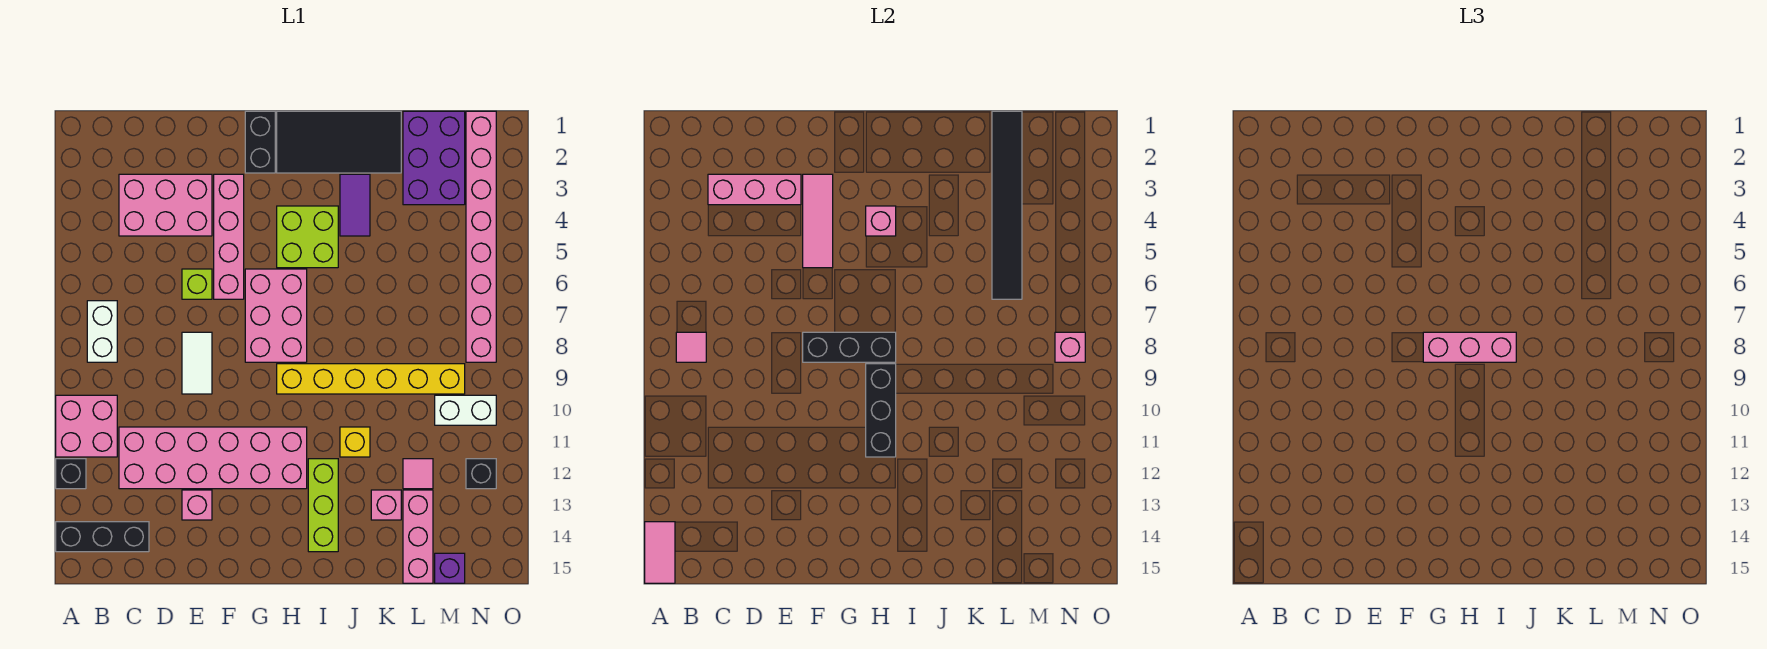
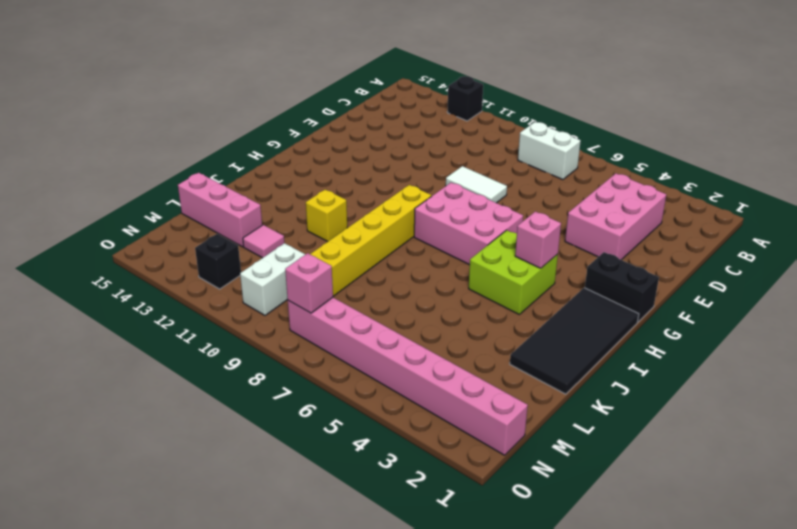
none -> pink 2x2 brick [56,395,117,457]
none -> black 1x3 brick [56,522,149,552]
none -> pink 2x6 brick [119,427,307,489]
none -> lime 1x1 brick [182,269,212,299]

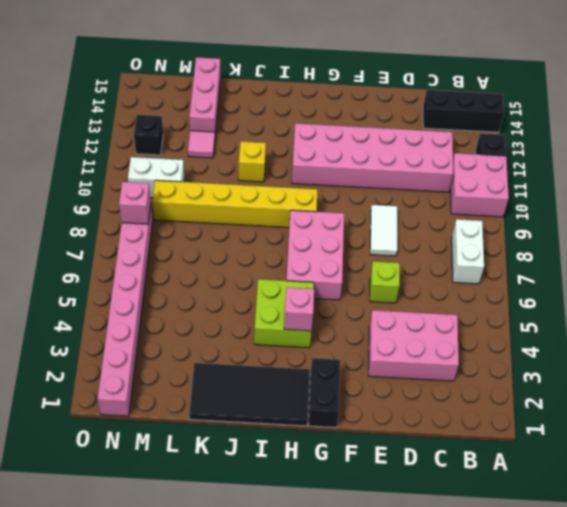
none -> pink 1x1 brick [182,490,212,520]
none -> pink 1x4 brick [214,174,244,299]
none -> lime 1x3 brick [308,459,338,552]
none -> purple 1x2 tile [340,174,370,236]

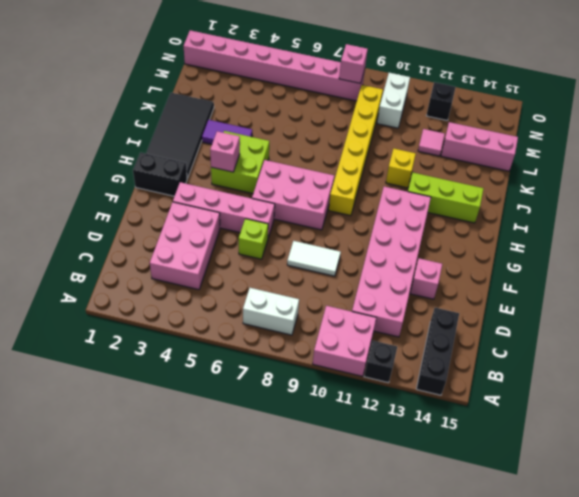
none -> pink 1x1 brick [371,490,401,520]
none -> purple 2x3 brick [403,111,465,205]
none -> purple 1x1 brick [435,553,465,583]
none -> pink 1x2 tile [645,522,675,583]

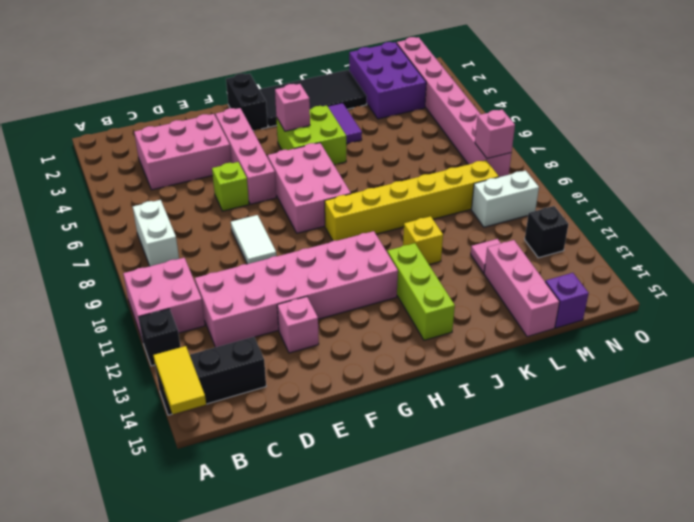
yellow 1x2 tile [153,346,206,414] -> pink 1x2 tile [645,522,675,583]
none -> pink 1x1 brick [371,490,401,520]
none -> pink 1x1 tile [676,332,706,362]
none -> pink 1x3 brick [708,174,801,205]
none -> pink 1x3 tile [803,174,833,268]

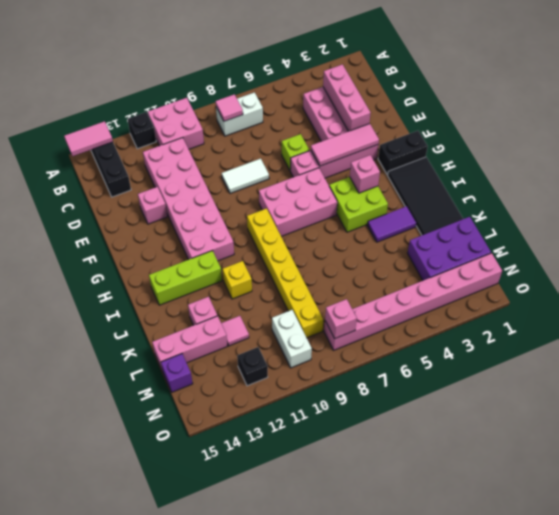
none -> black 1x3 brick [803,332,896,362]
none -> black 1x3 brick [866,364,896,457]
none -> black 1x6 tile [992,111,1022,299]
none -> pink 1x3 brick [1423,332,1516,362]

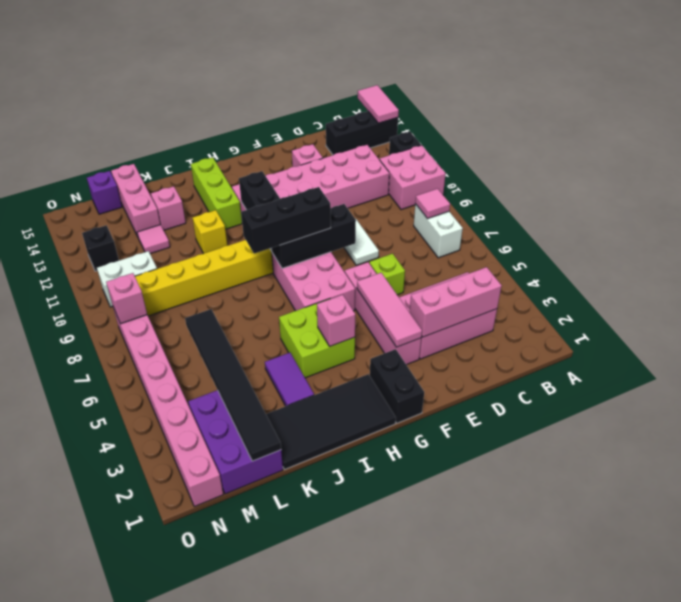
black 1x3 brick [241,187,331,254] -> pink 1x3 brick [1423,332,1516,362]

